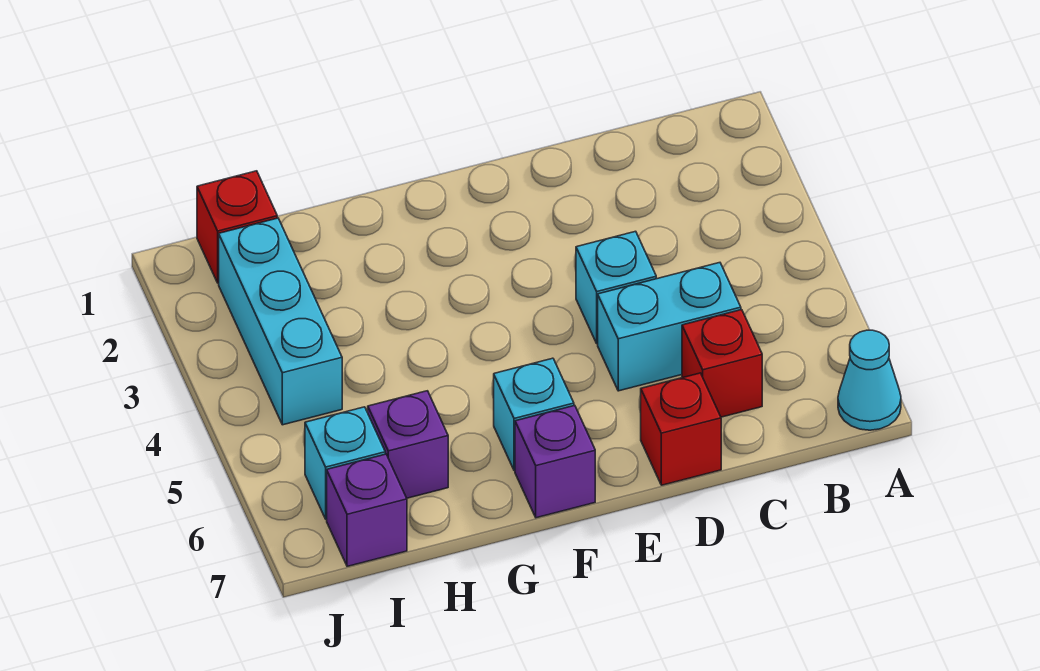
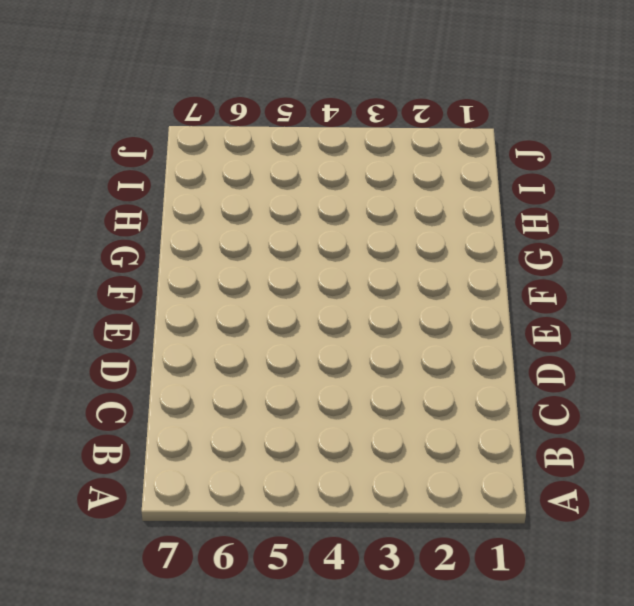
none -> cyan 1x1 cone [838,330,901,430]
none -> cyan 1x2 brick [598,263,741,391]
none -> red 1x1 brick [682,310,762,417]

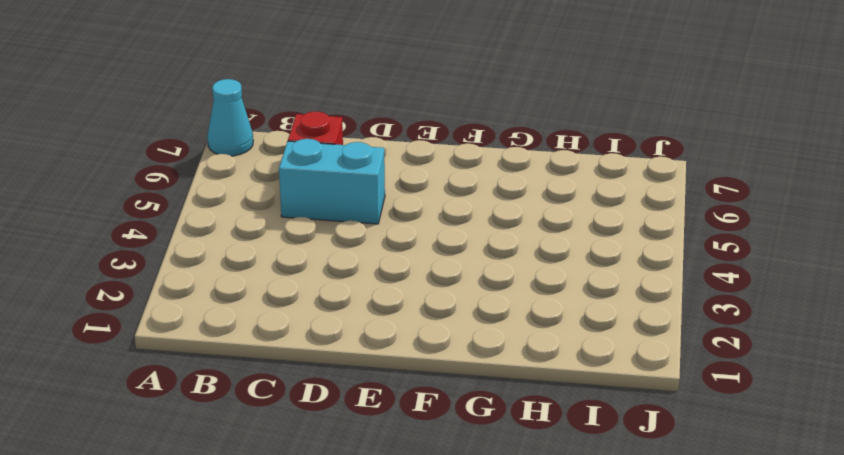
none -> cyan 1x1 brick [576,231,656,344]
none -> red 1x1 brick [641,373,721,485]
none -> cyan 1x1 brick [494,358,574,471]

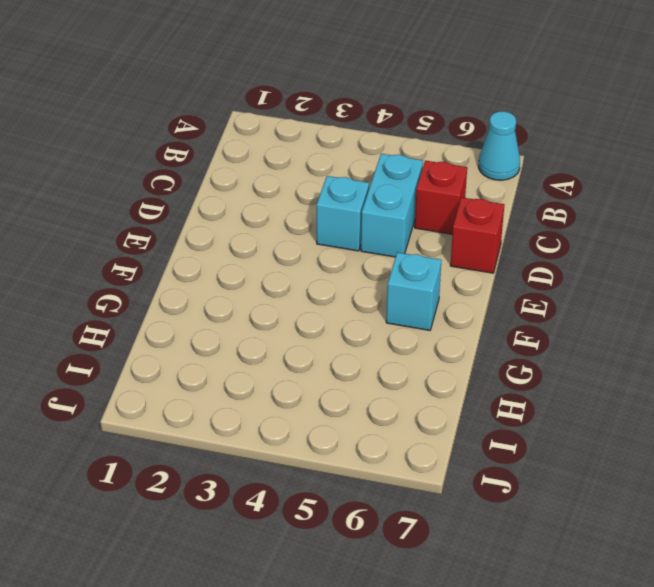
none -> purple 1x1 brick [515,406,595,518]
none -> purple 1x1 brick [368,391,448,498]
none -> red 1x1 brick [197,171,277,283]

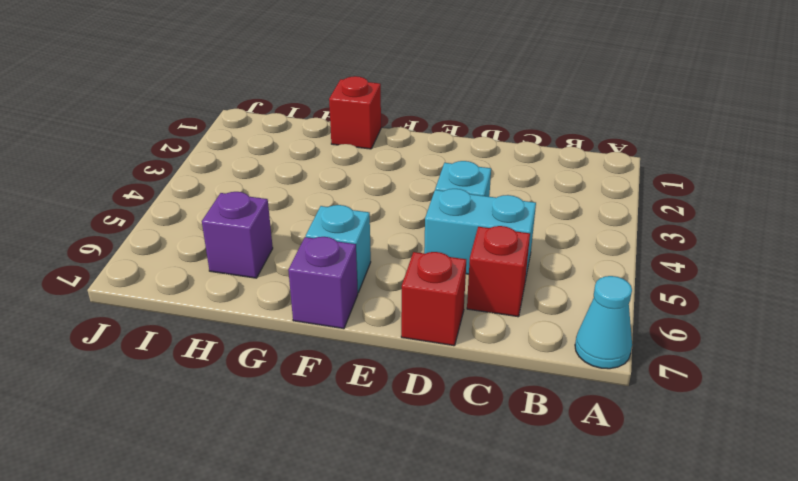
red 1x1 brick [329,76,381,149] -> red 1x1 brick moved to [197,171,277,283]
none -> cyan 1x3 brick [219,218,342,425]
none -> cyan 1x1 brick [305,407,385,519]
none -> purple 1x1 brick [327,454,407,566]

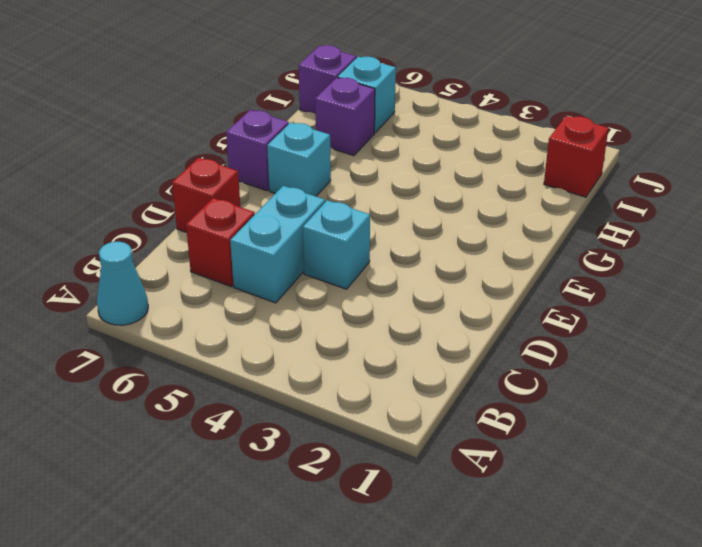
none -> cyan 1x3 brick [219,218,342,425]

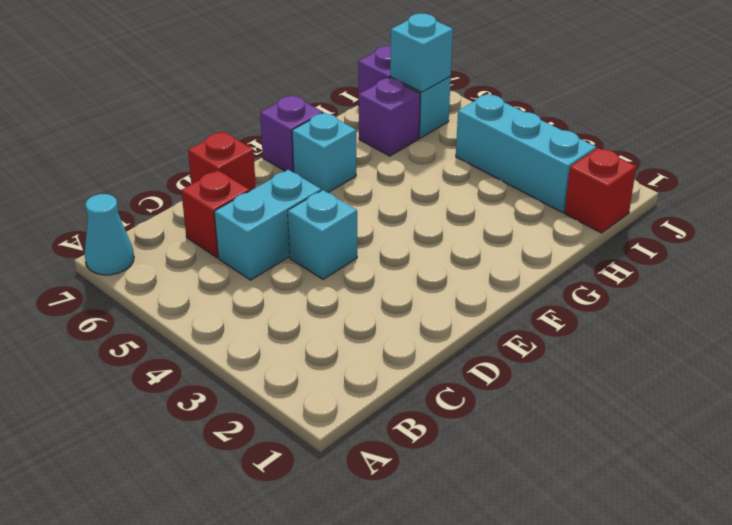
cyan 1x1 brick [390,14,453,92] -> none

